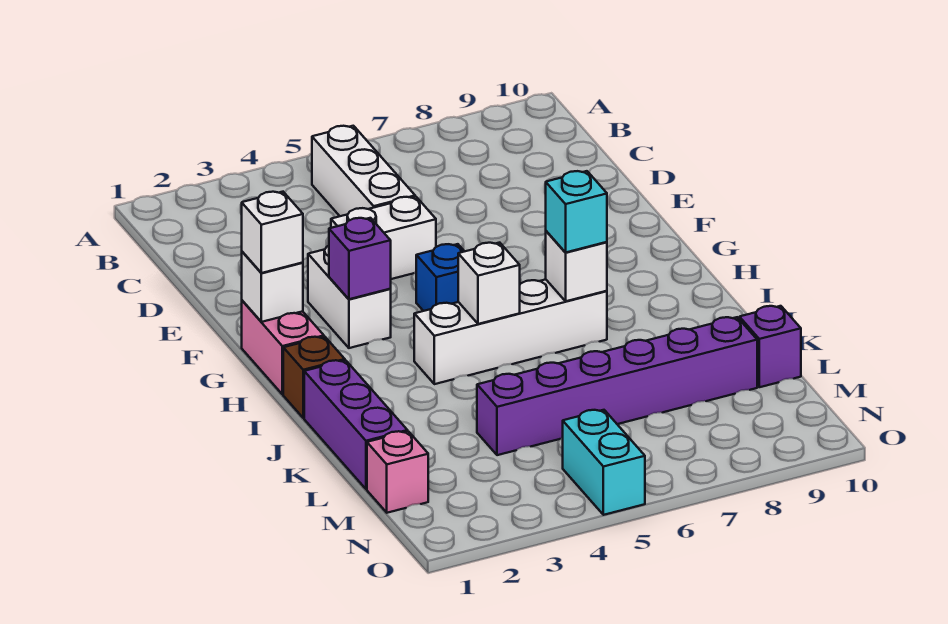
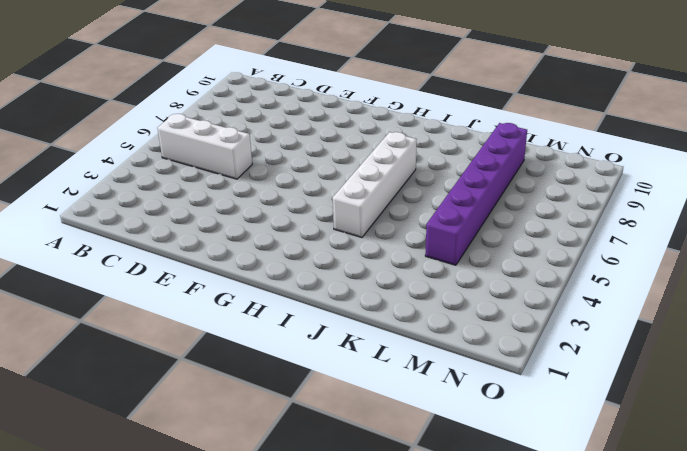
none -> white 1x2 brick [331,197,436,279]
none -> white 1x2 brick [308,246,391,348]
none -> pink 1x2 brick [242,301,324,394]

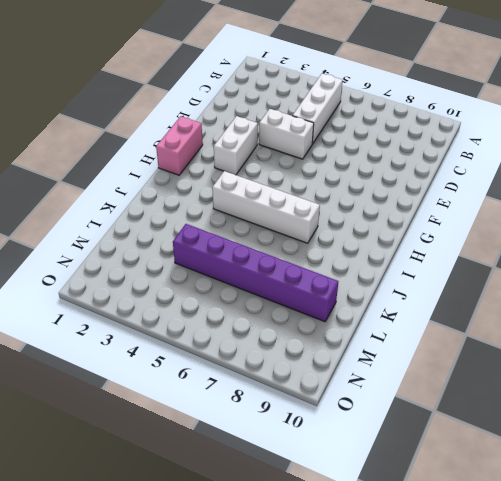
none -> blue 1x1 brick [416,244,464,311]
none -> brown 1x1 brick [283,337,345,418]
none -> purple 1x3 brick [304,360,408,489]

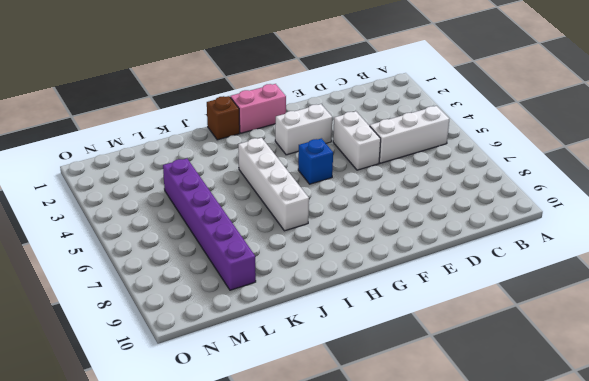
none -> purple 1x3 brick [304,360,408,489]
none -> purple 1x1 brick [739,306,801,387]
none -> pink 1x1 brick [367,431,428,513]

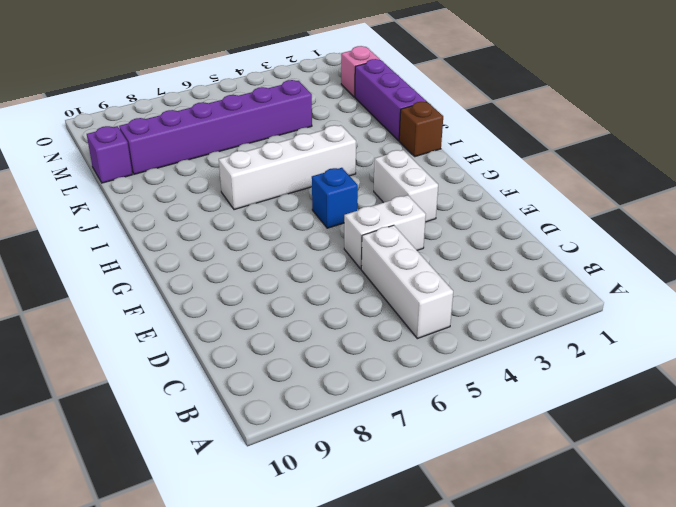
none -> pink 1x2 brick [242,301,324,394]
none -> cyan 1x2 brick [563,410,645,515]
none -> white 1x1 brick [242,252,303,322]

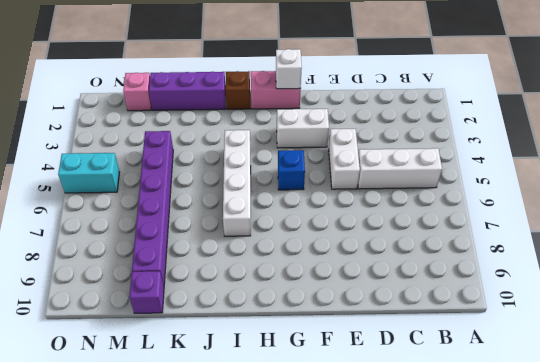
none -> purple 1x1 brick [329,218,391,299]
none -> white 1x1 brick [458,243,520,324]
none -> white 1x1 brick [546,231,607,301]

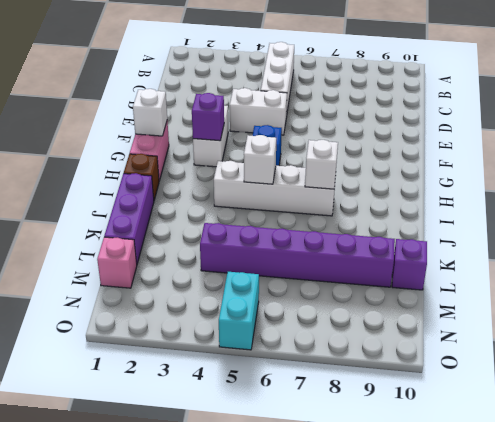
none -> white 1x1 brick [242,192,303,273]
none -> cyan 1x1 brick [546,171,607,253]

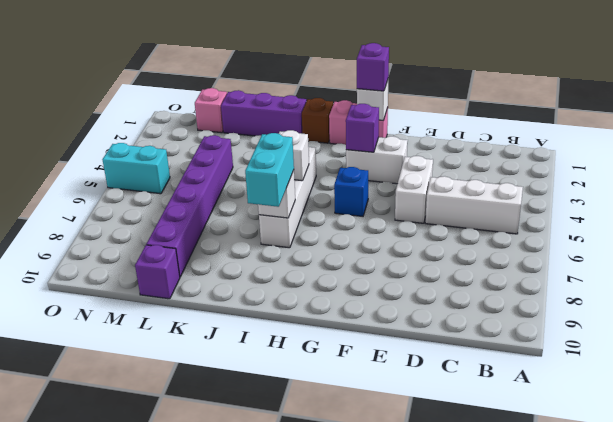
purple 1x1 brick [357,43,389,91] -> white 1x1 brick [242,192,303,273]
cyan 1x2 brick [245,133,294,207] -> cyan 1x1 brick [546,171,607,253]

